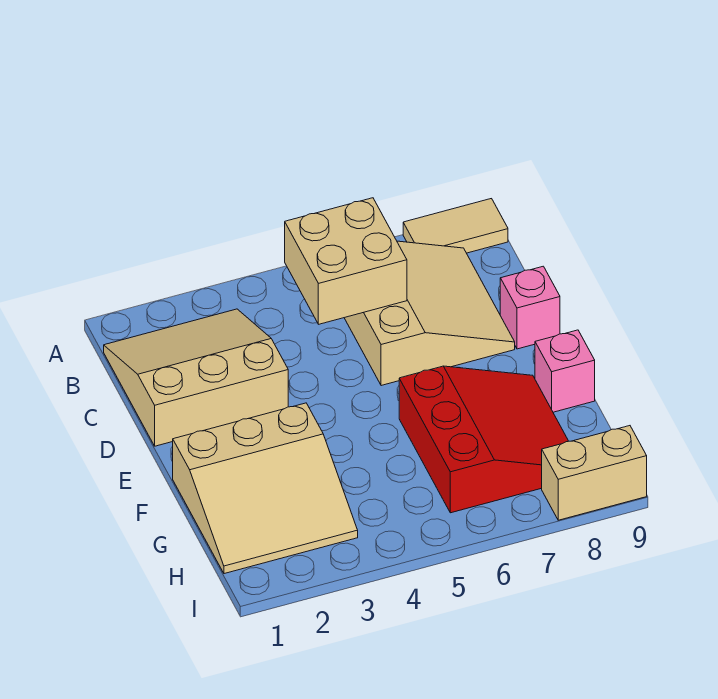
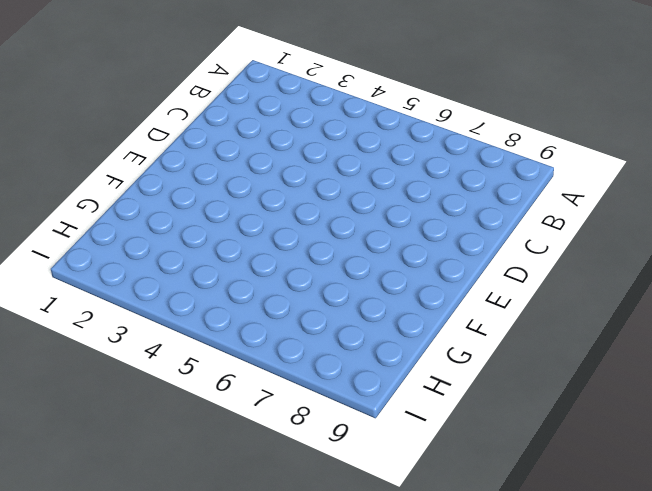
none -> tan 1x2 tile [403,199,508,253]
none -> tan 3x3 slope [104,309,288,446]

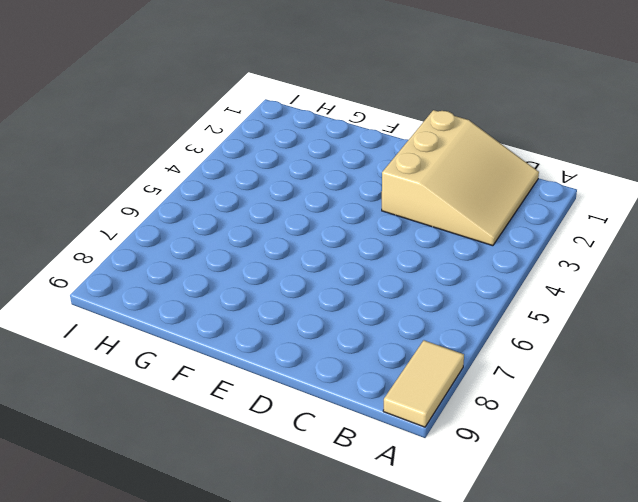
none -> tan 3x3 slope [345,241,515,386]
none -> pink 1x1 brick [500,266,560,349]

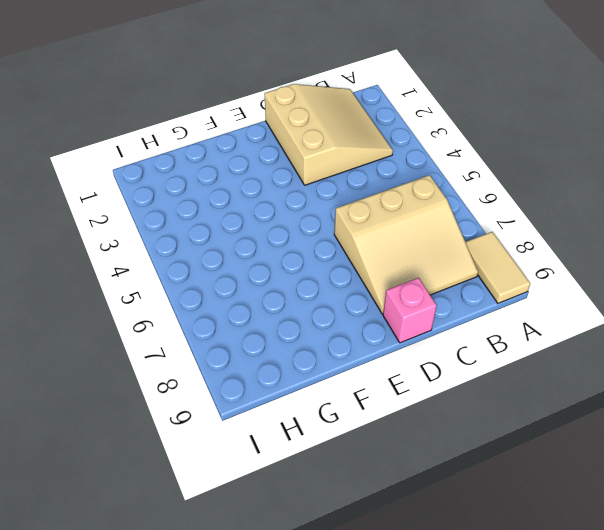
none -> tan 3x3 slope [173,403,358,574]
none -> red 3x3 slope [399,366,568,513]

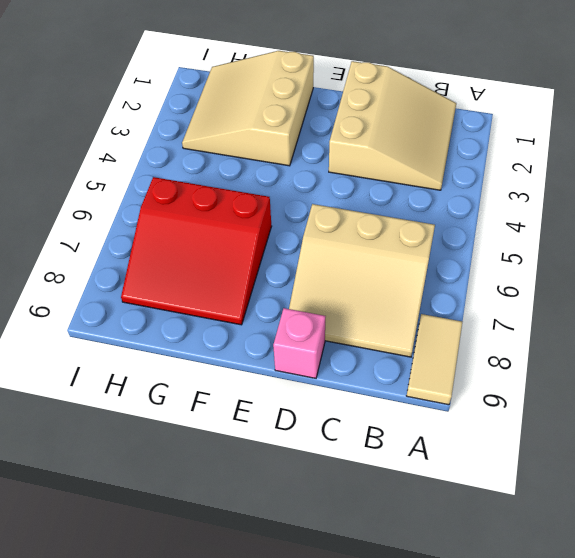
none -> pink 1x1 brick [535,330,595,412]
none -> tan 1x2 brick [542,426,647,520]

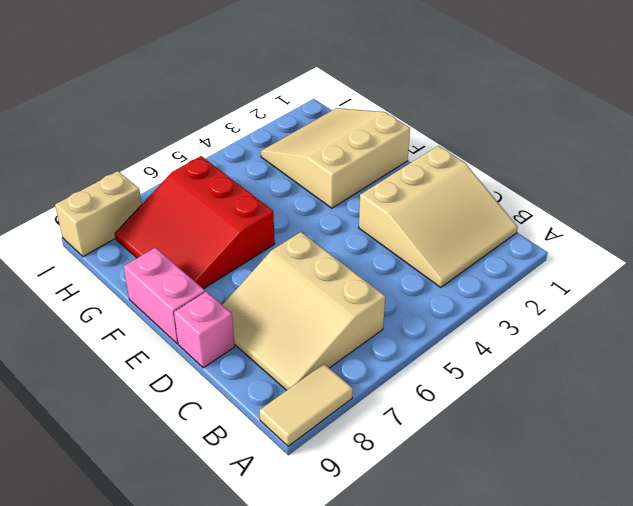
pink 1x2 brick [123,248,205,344] -> pink 1x1 brick [535,330,595,412]
none -> tan 2x2 brick [285,198,407,324]

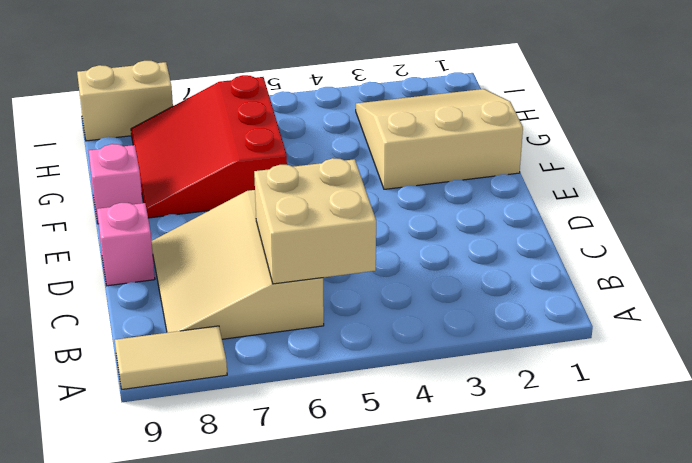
none -> tan 3x3 slope [104,309,288,446]

